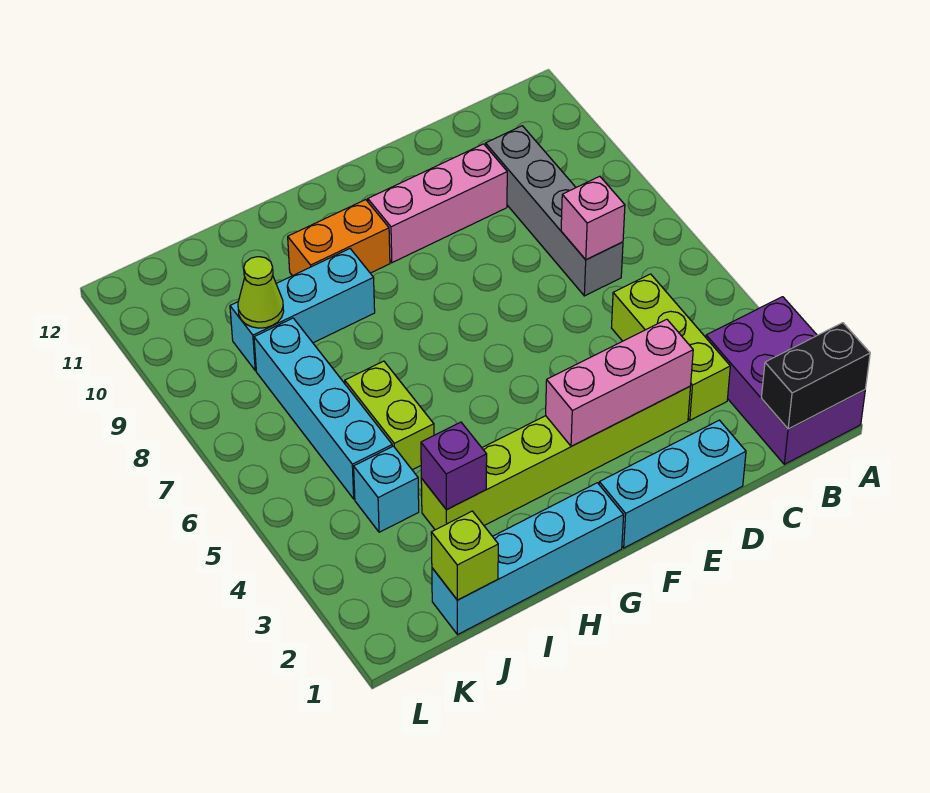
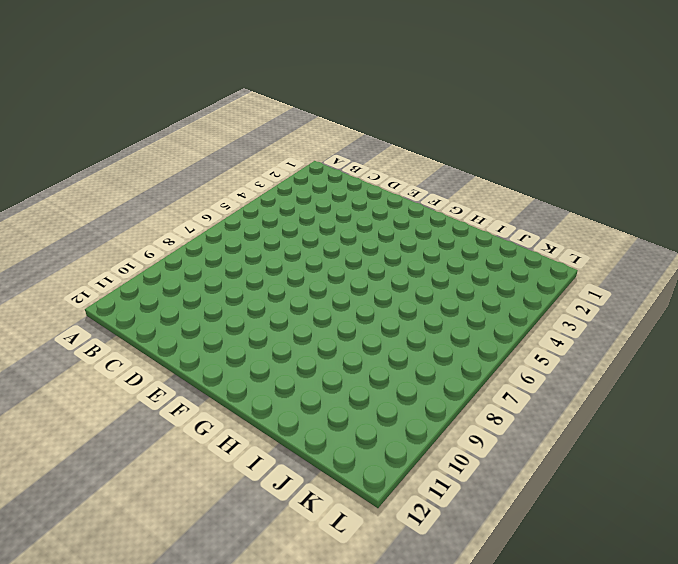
none -> purple 2x3 brick [706,297,865,464]
none -> lime 1x3 brick [611,274,730,420]
none -> grey 1x4 brick [486,126,623,296]

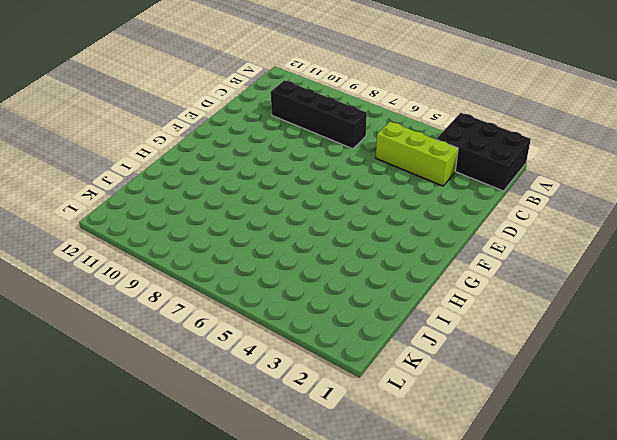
black 2x3 brick [436,113,531,191] -> purple 2x3 brick [706,297,865,464]
black 1x4 brick [271,80,367,149] -> grey 1x4 brick [486,126,623,296]
none -> cyan 1x3 brick [599,420,746,548]
none -> lime 1x6 brick [421,386,691,530]
none -> pink 1x3 brick [368,144,507,263]

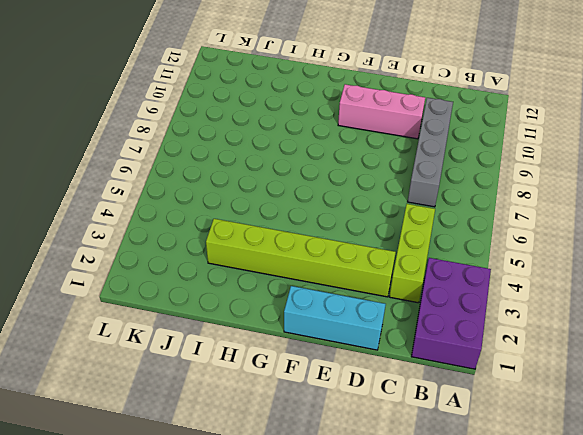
none -> cyan 1x4 brick [432,483,624,635]
none -> orange 1x2 brick [288,200,390,276]
none -> cyan 1x3 brick [230,249,375,371]

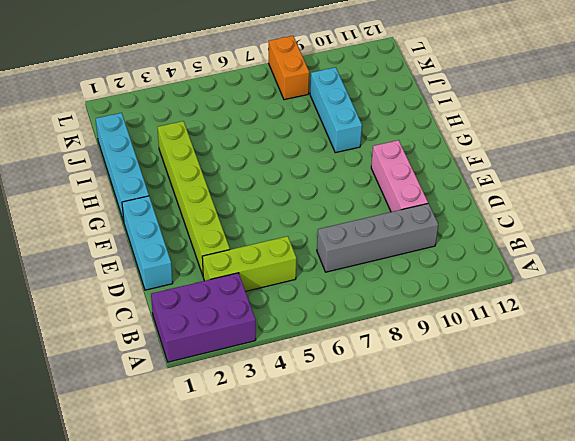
orange 1x2 brick [269,36,309,100] -> orange 1x2 brick moved to [288,200,390,276]
none -> lime 1x2 brick [345,361,434,470]
none -> cyan 1x1 brick [354,446,419,532]
none -> cyan 1x4 brick [254,318,392,499]

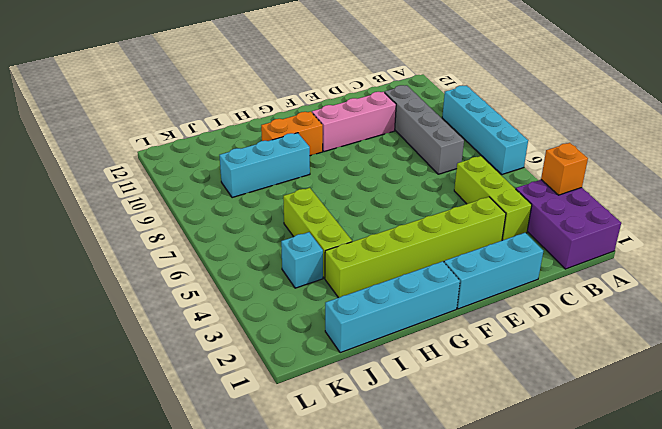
orange 1x1 brick [541,143,588,195] -> none
cyan 1x4 brick [442,85,528,174] -> cyan 1x4 brick moved to [254,318,392,499]
lime 1x3 brick [283,188,352,278] -> lime 1x2 brick [345,361,434,470]
none -> black 1x2 brick [761,323,870,429]
none -> pink 1x1 brick [561,176,625,260]
none -> pink 1x3 brick [546,319,693,446]

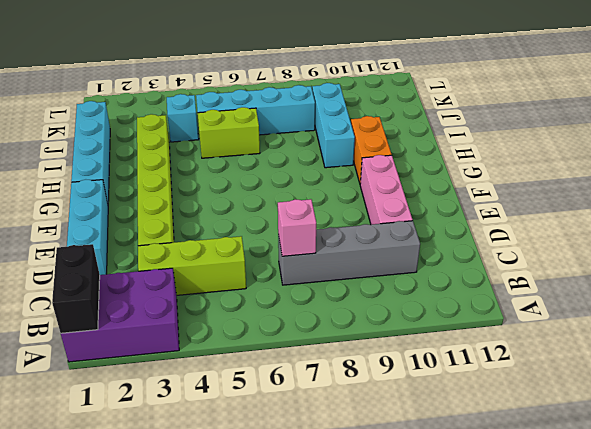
none -> pink 1x3 brick [546,319,693,446]
none -> purple 1x1 brick [421,422,487,510]
none -> lime 1x1 brick [431,511,498,600]

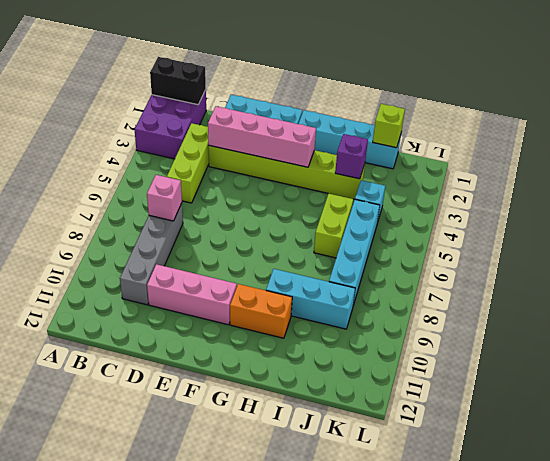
pink 1x4 brick [208,106,316,167] -> pink 1x3 brick [546,319,693,446]
none -> lime 1x1 cone [238,257,284,328]

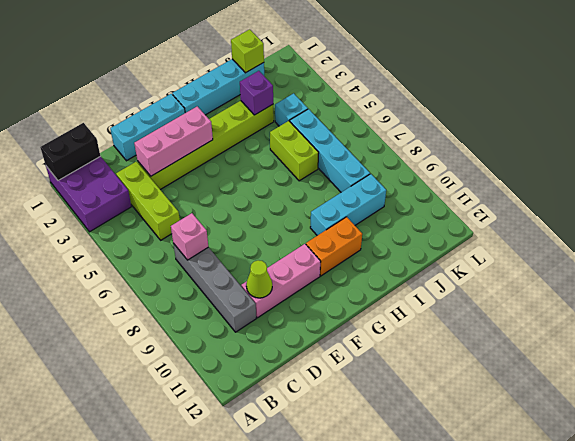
lime 1x1 cone [246,260,272,298] -> lime 1x1 cone moved to [238,257,284,328]

